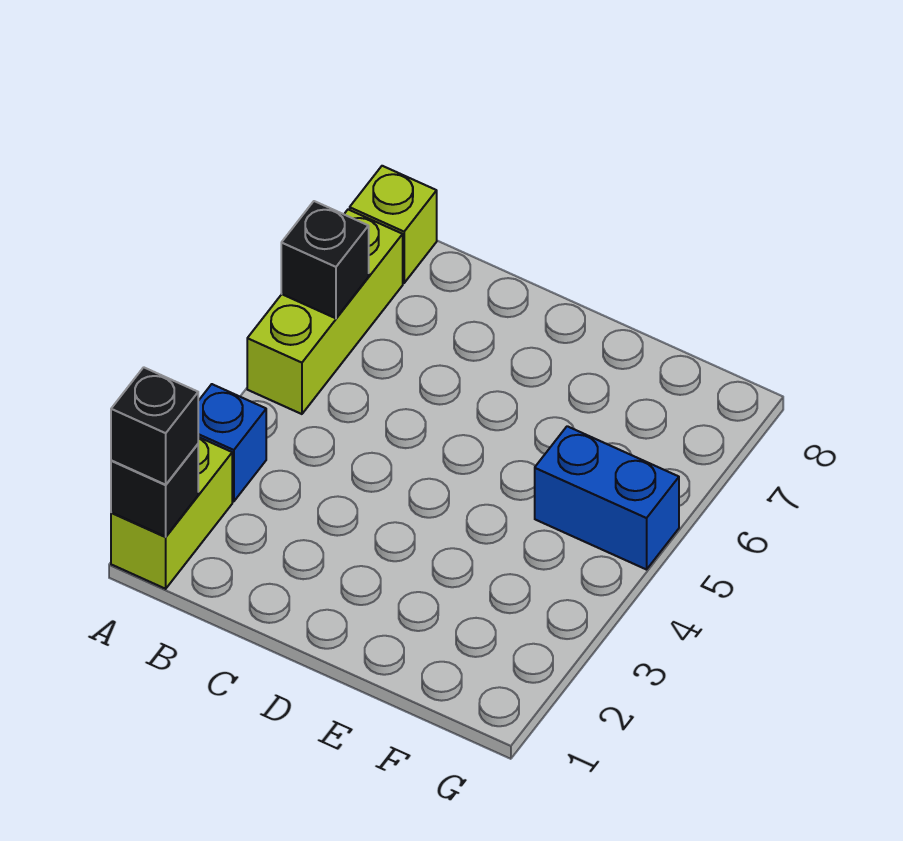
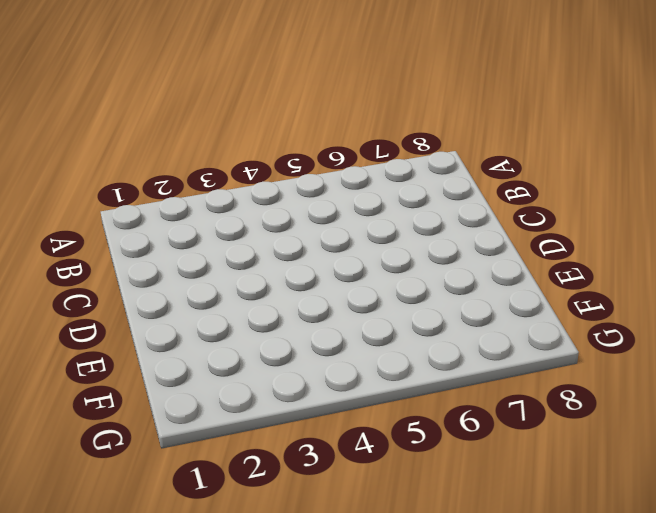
none -> lime 1x2 brick [111,437,232,589]
none -> blue 1x1 brick [198,384,266,501]

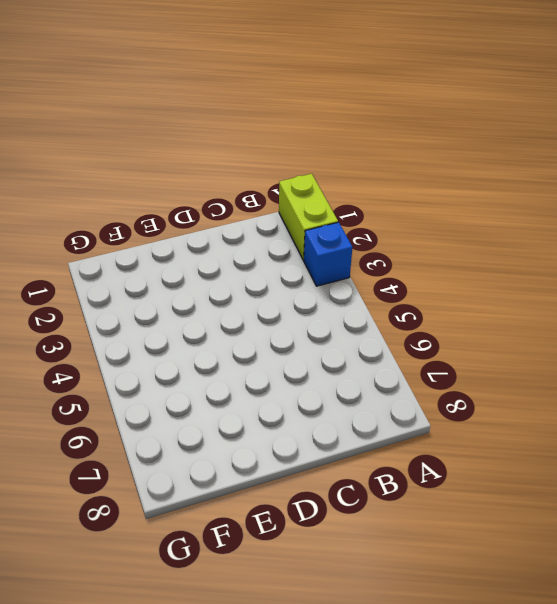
none -> lime 1x3 brick [247,210,403,414]
none -> lime 1x1 brick [350,166,437,283]

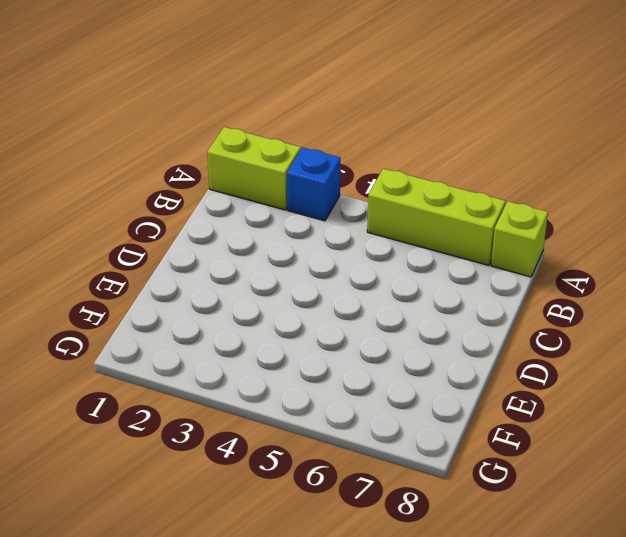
none -> blue 1x2 brick [535,426,679,570]
none -> black 1x1 brick [111,444,198,537]

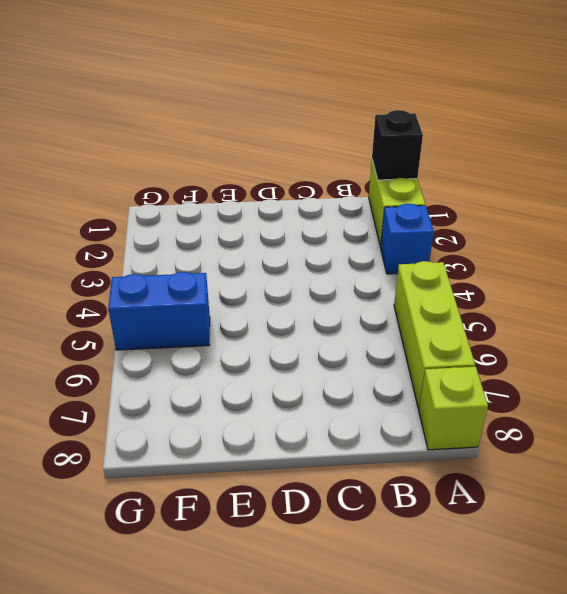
none -> black 1x1 brick [281,201,369,318]
none -> black 1x1 brick [111,367,198,485]

